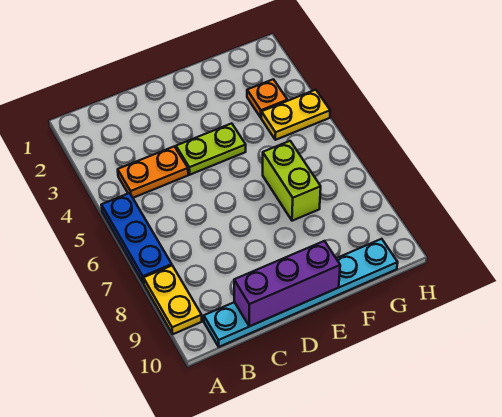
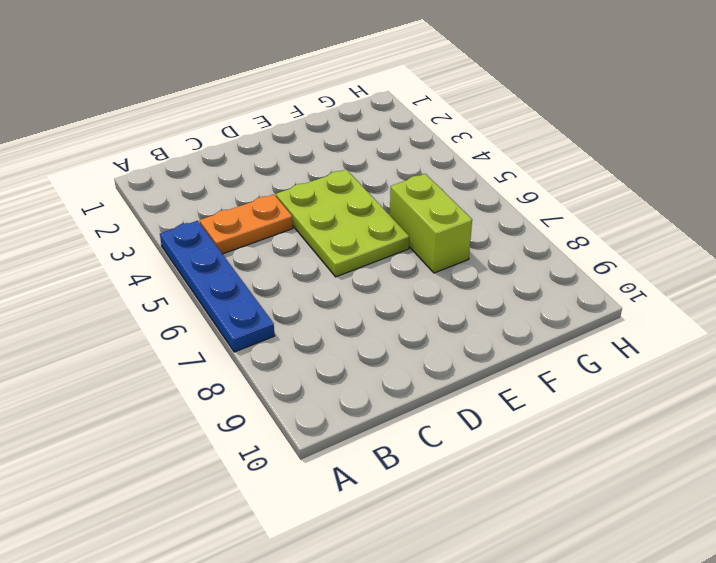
blue 1x4 plate [160,221,275,352] -> blue 1x3 plate [101,193,172,283]
lime 2x3 plate [276,169,409,277] -> lime 1x2 plate [176,123,246,175]
none -> yellow 1x2 plate [143,266,202,334]
none -> cyan 1x6 plate [204,239,398,347]

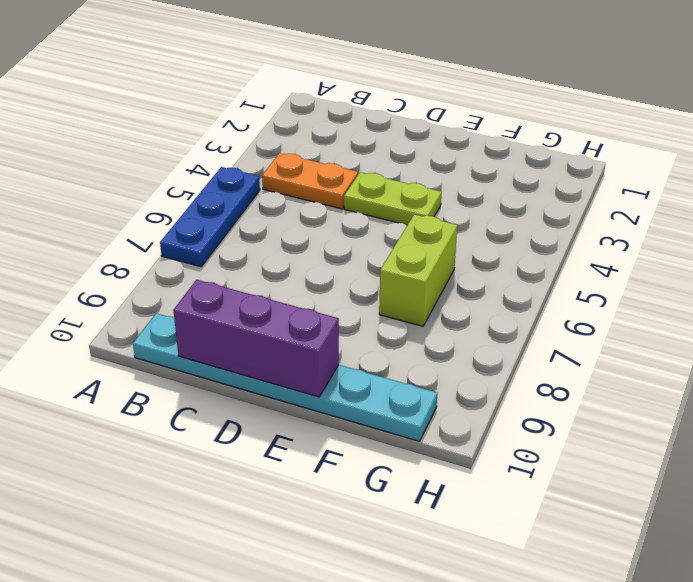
none -> yellow 1x2 plate [143,266,202,334]
none -> orange 1x1 plate [247,79,287,117]

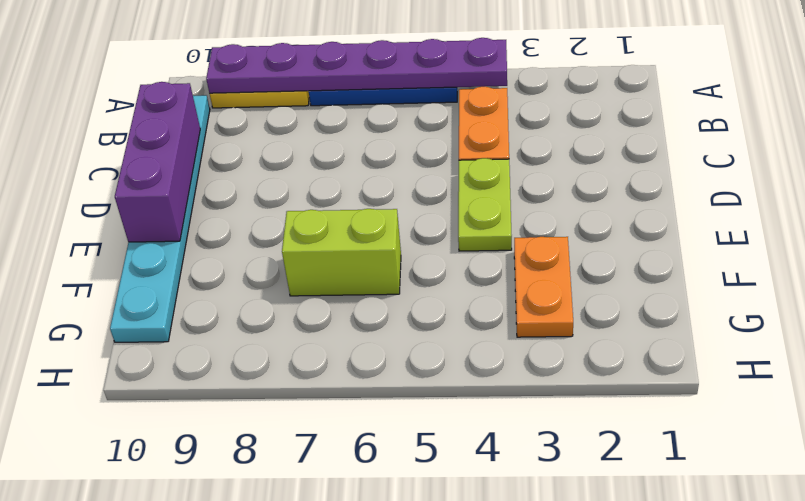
purple 1x6 plate [206,38,507,93] -> none
orange 1x2 plate [514,237,573,337] -> orange 1x1 plate [247,79,287,117]
none -> yellow 1x2 plate [261,90,330,140]

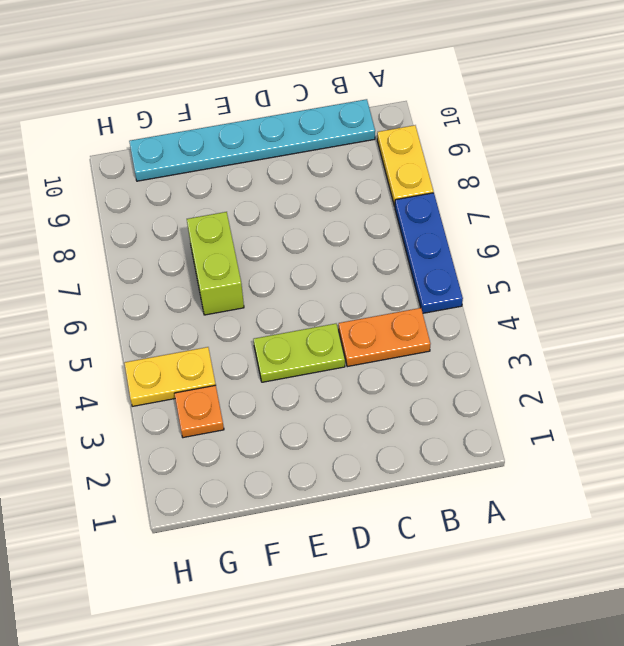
none -> purple 1x3 brick [234,241,340,326]

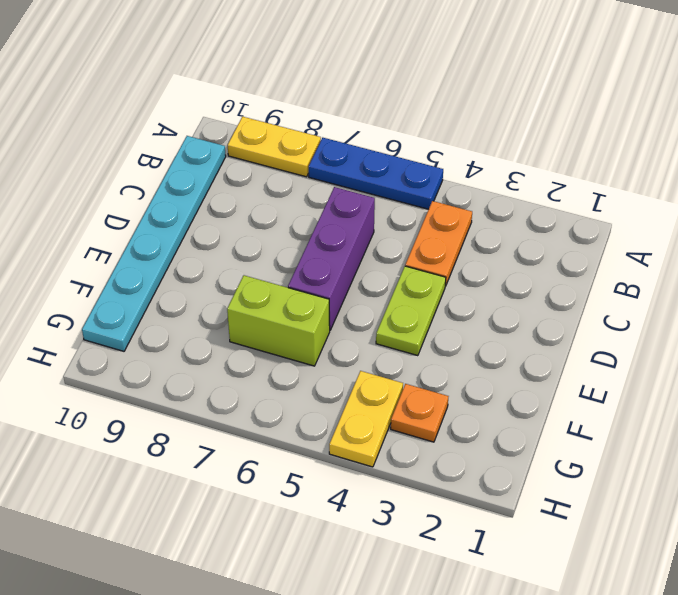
purple 1x3 brick [288,187,375,330] -> purple 1x3 brick moved to [234,241,340,326]

